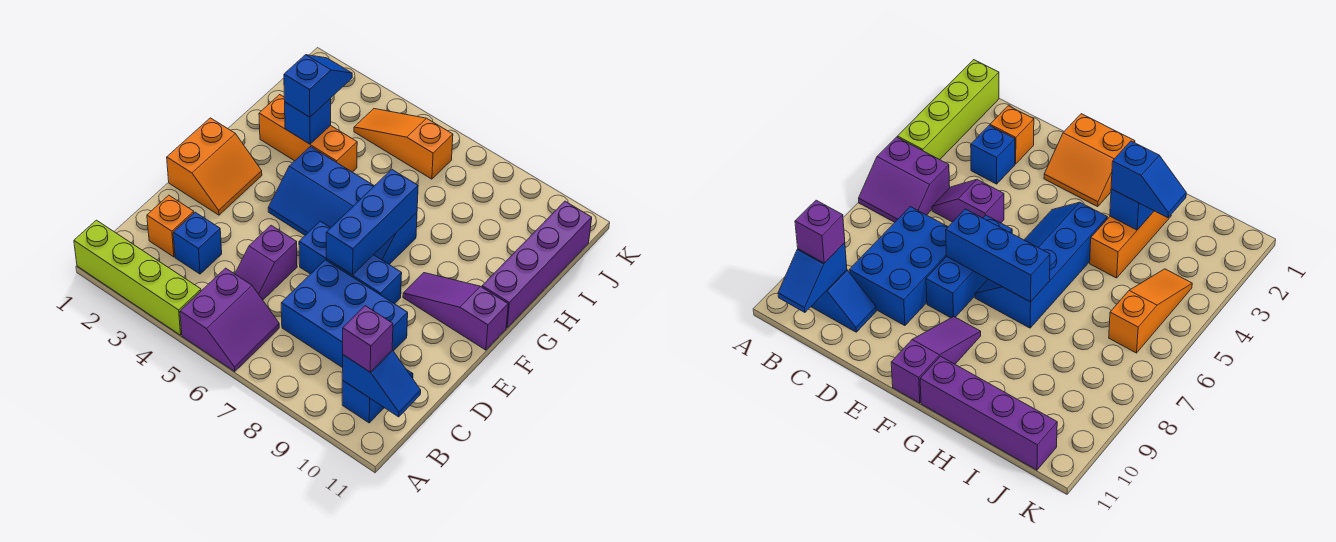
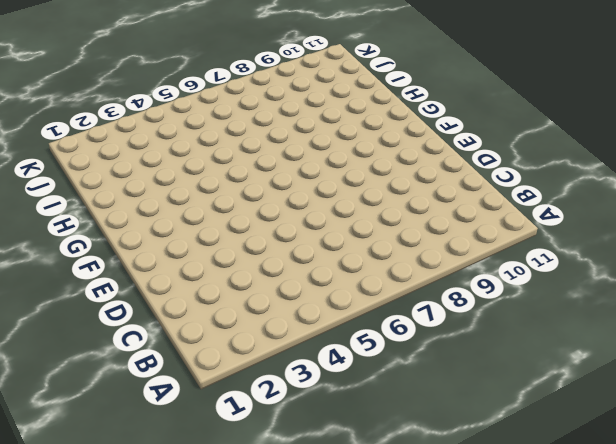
none -> lime 1x4 brick [74,220,201,335]
none -> purple 2x2 slope [180,268,279,371]
none -> blue 1x2 slope [342,369,413,423]

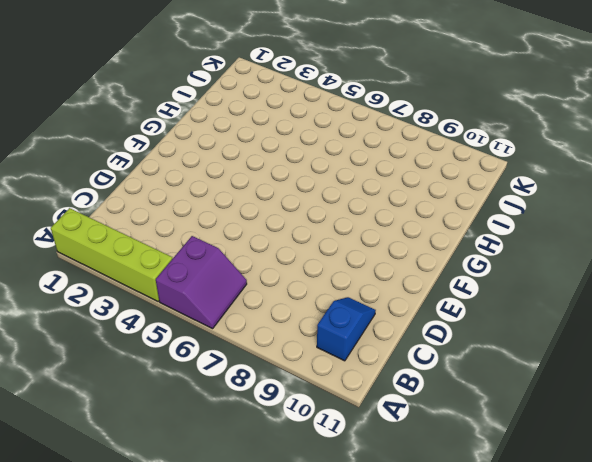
none -> orange 1x1 brick [147,195,194,257]
none -> blue 1x1 brick [173,212,222,274]
none -> purple 1x2 slope [235,225,297,300]

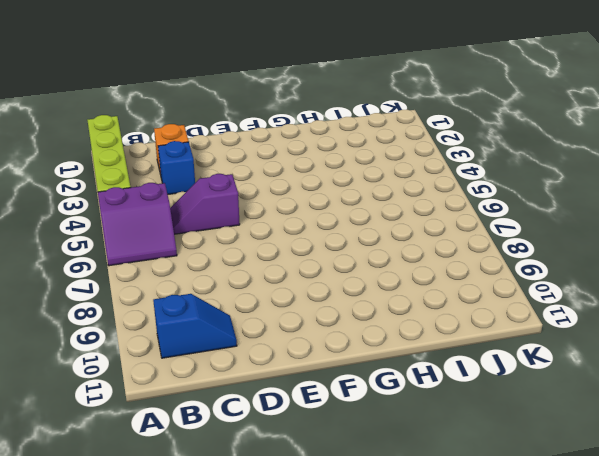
none -> blue 2x3 brick [281,260,408,368]
none -> orange 2x2 slope [167,118,262,215]
none -> blue 1x3 brick [299,221,402,304]

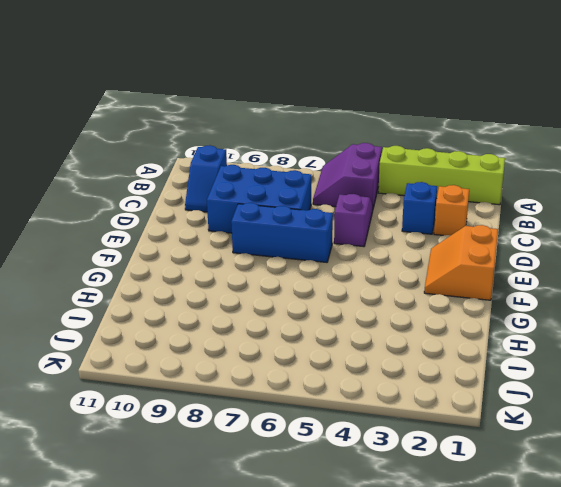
none -> blue 2x4 slope [268,147,417,264]
none -> purple 1x3 slope [403,273,508,350]
none -> purple 1x4 brick [482,201,592,328]

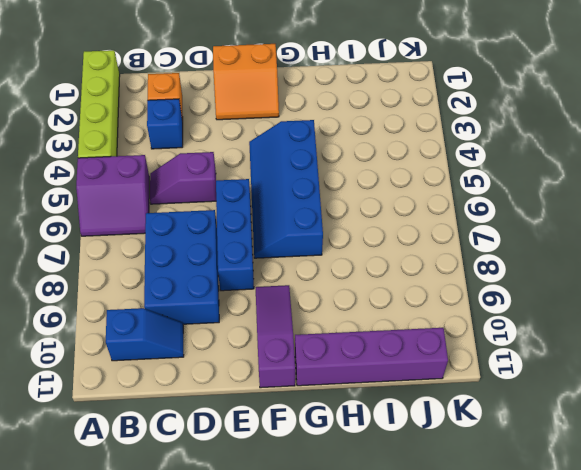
none -> orange 1x3 brick [259,95,357,172]
none -> orange 1x3 slope [354,109,453,179]
none -> blue 1x2 slope [342,350,421,417]

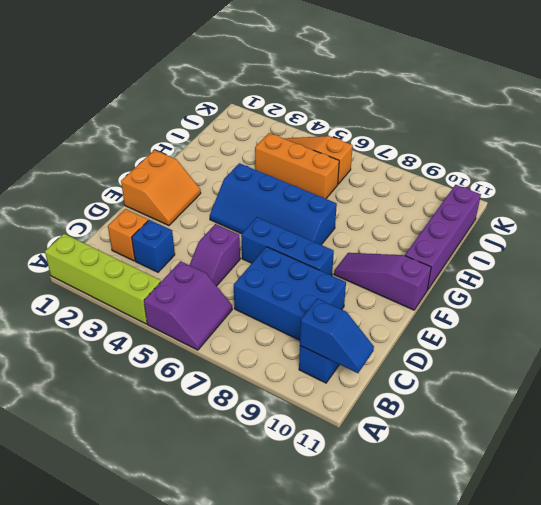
orange 1x3 brick [255,133,339,199] -> orange 1x3 brick moved to [259,95,357,172]
none -> blue 1x3 brick [326,169,418,275]
none -> blue 1x1 brick [285,98,331,144]
none -> purple 1x1 brick [343,306,393,372]

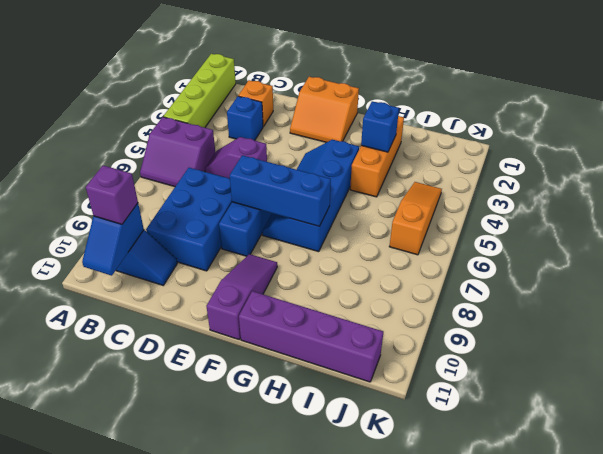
none -> blue 1x2 slope [284,55,352,117]

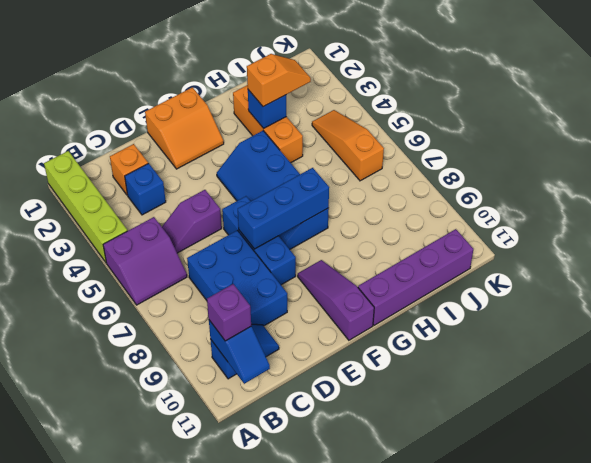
orange 1x2 slope [247,54,311,107] -> blue 1x2 slope [284,55,352,117]

